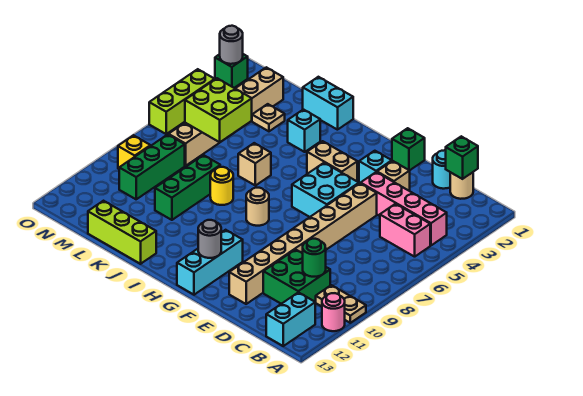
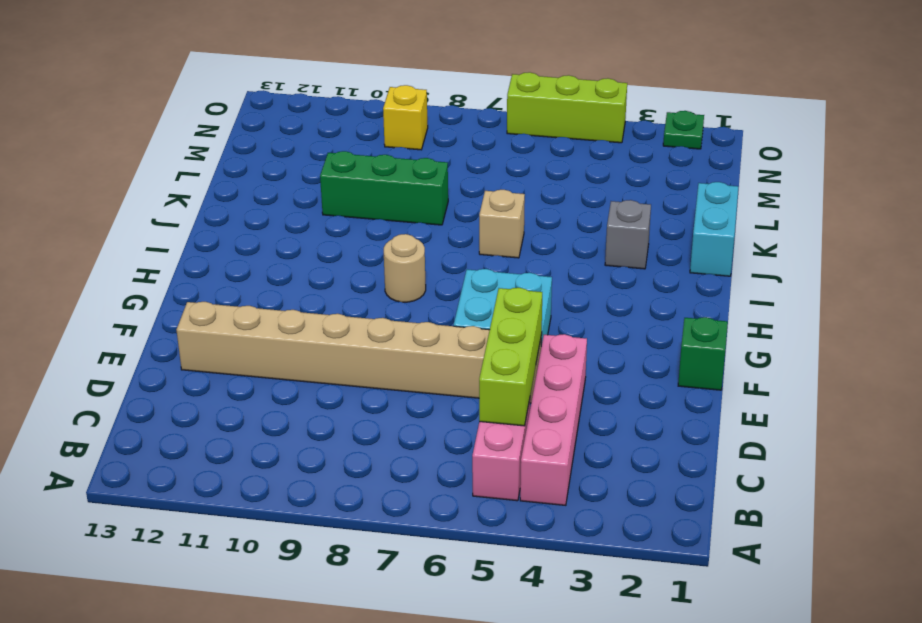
lime 1x3 brick [479,288,542,426] -> lime 1x3 brick moved to [88,201,156,264]
grey 1x1 brick [605,200,651,269] -> cyan 1x1 brick [288,109,320,152]
green 1x1 plate [663,111,704,149] -> green 1x1 brick [215,54,248,88]
none -> tan 1x2 plate [316,285,366,323]
none -> pink 1x1 round brick [322,293,345,331]
none -> cyan 1x2 brick [266,292,315,346]
none -> tan 1x1 round brick [450,172,473,199]

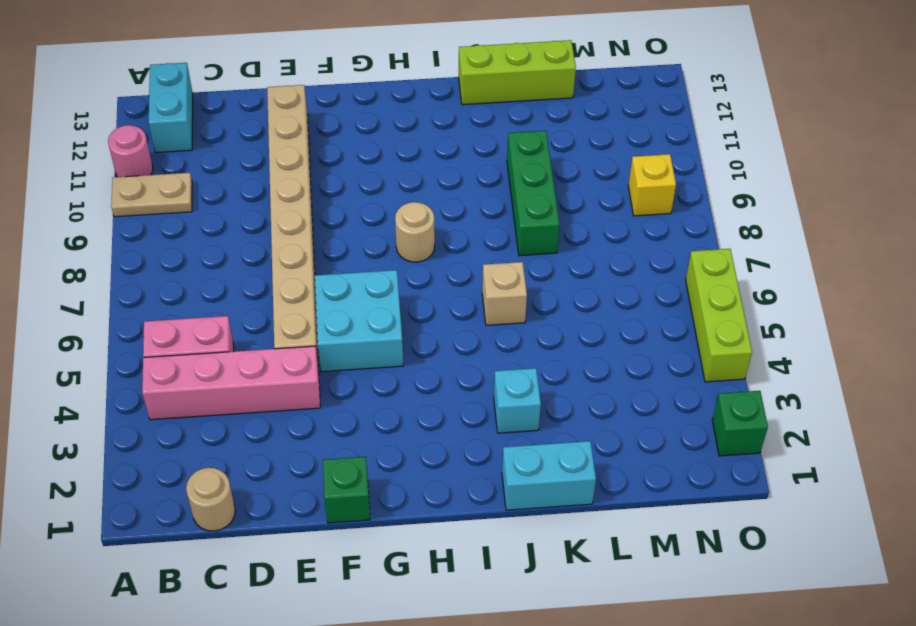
none -> green 2x2 brick [263,250,330,304]
none -> cyan 1x1 round brick [433,150,450,189]
none -> tan 1x1 brick [377,161,410,191]
none -> cyan 1x1 brick [359,151,392,183]

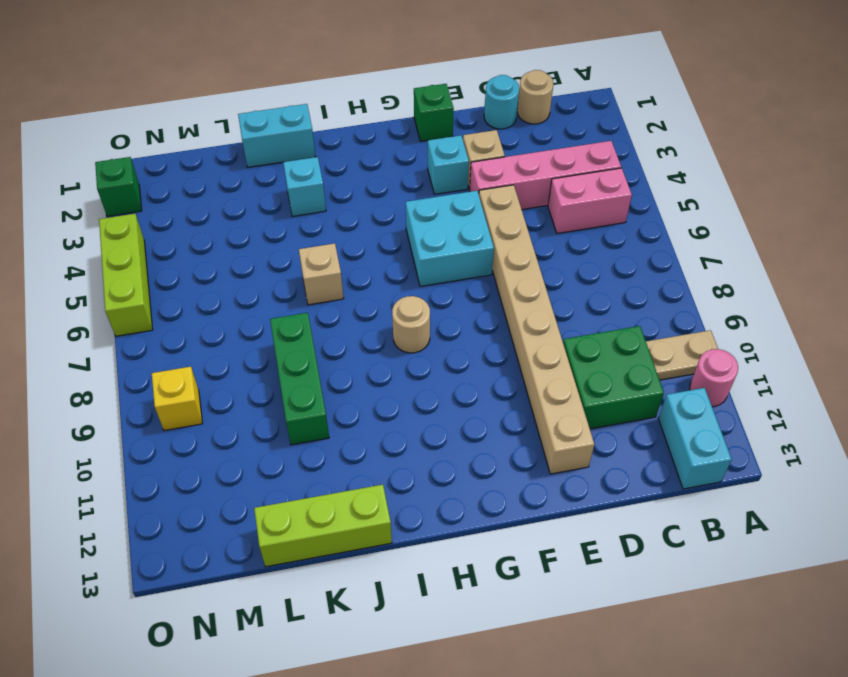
none -> tan 1x2 brick [307,141,357,181]
none -> cyan 1x3 brick [177,230,243,295]
none -> yellow 1x1 round brick [210,167,233,205]
none -> tan 1x1 plate [252,104,285,131]

